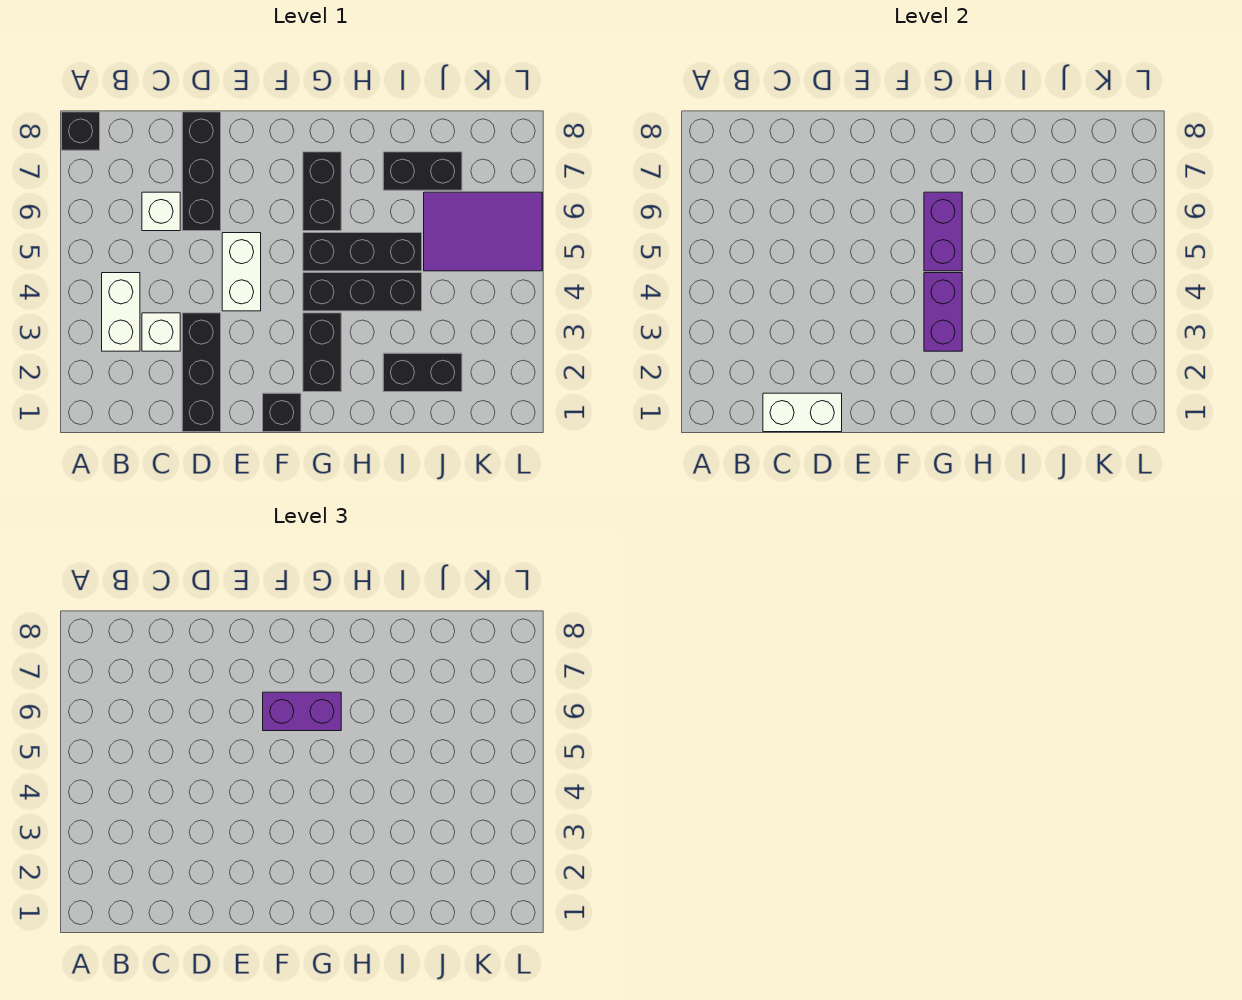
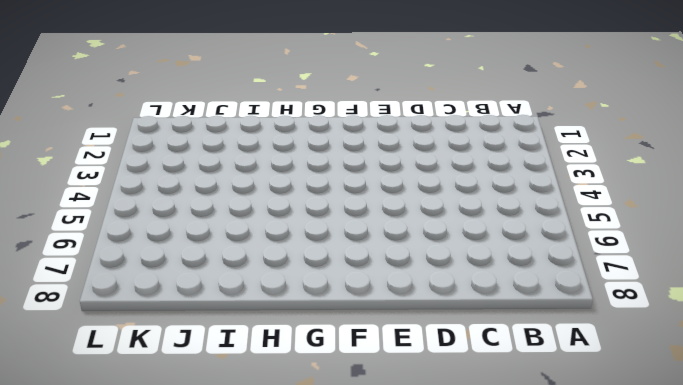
none -> black 1x1 brick [62,112,100,150]
none -> white 1x2 brick [102,273,140,351]
none -> white 1x1 brick [142,313,180,351]

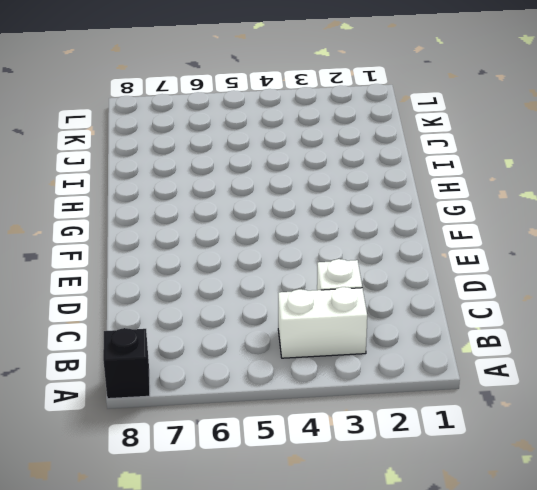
none -> white 1x1 brick [142,192,180,231]
none -> black 1x3 brick [182,313,221,432]
none -> black 1x3 brick [182,112,221,231]

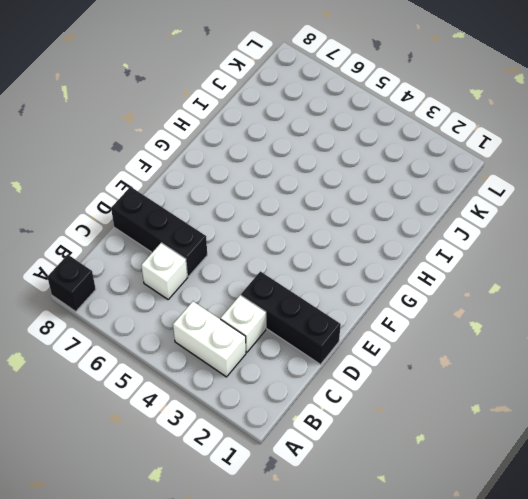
none -> white 1x2 brick [222,233,261,311]
none -> black 1x1 brick [263,393,301,432]
none -> black 1x2 brick [303,313,341,392]

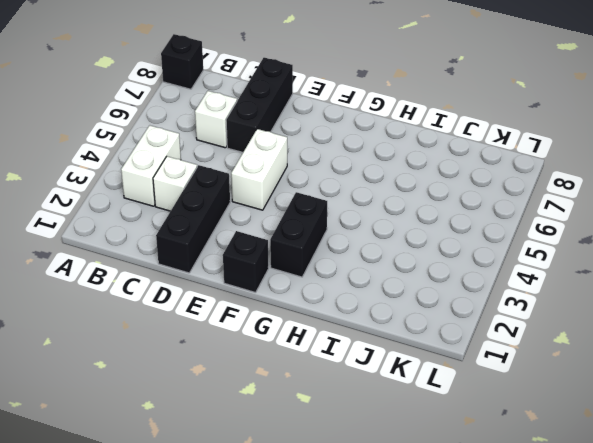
none -> black 1x3 brick [303,273,422,311]
none -> black 1x3 brick [303,233,422,271]
none -> black 1x2 brick [303,152,341,231]

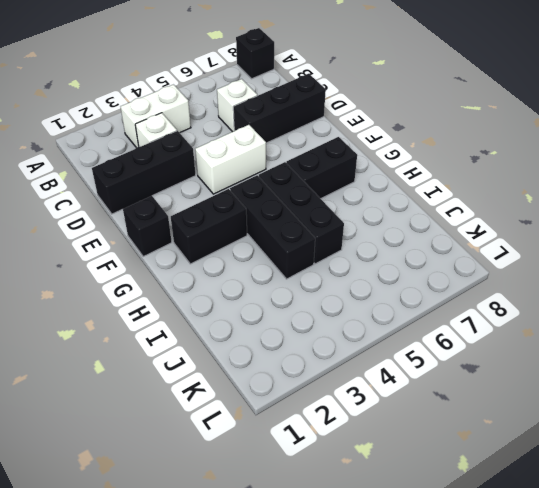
none -> black 1x2 brick [383,353,462,392]
none -> black 1x2 brick [383,152,462,190]
none -> purple 2x3 tile [424,192,542,271]

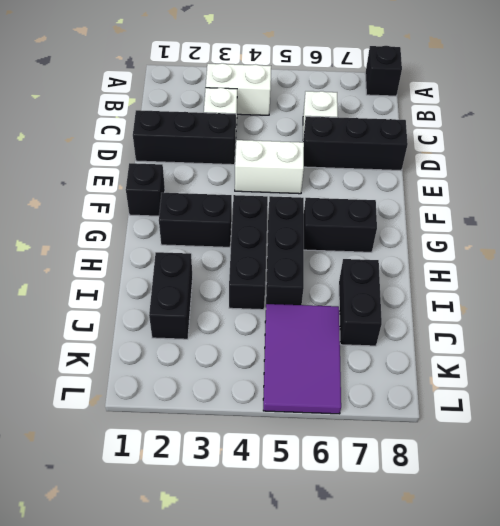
none -> white 1x2 brick [763,393,842,432]
none -> purple 1x2 brick [924,273,962,351]
none -> purple 1x2 brick [924,192,962,271]

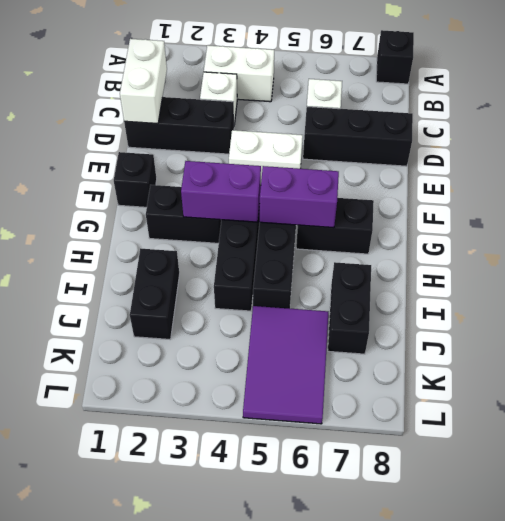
none -> purple 1x2 brick [263,692,341,731]

